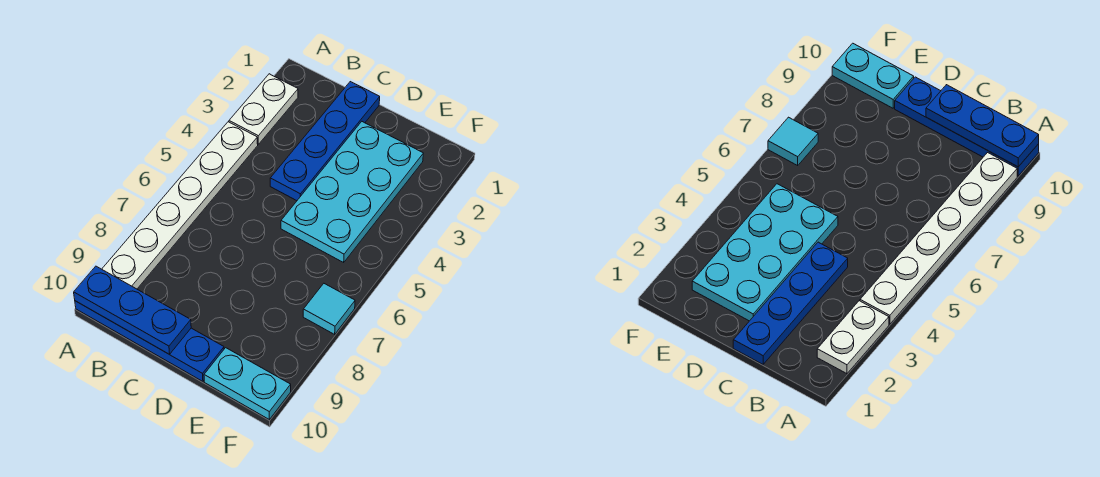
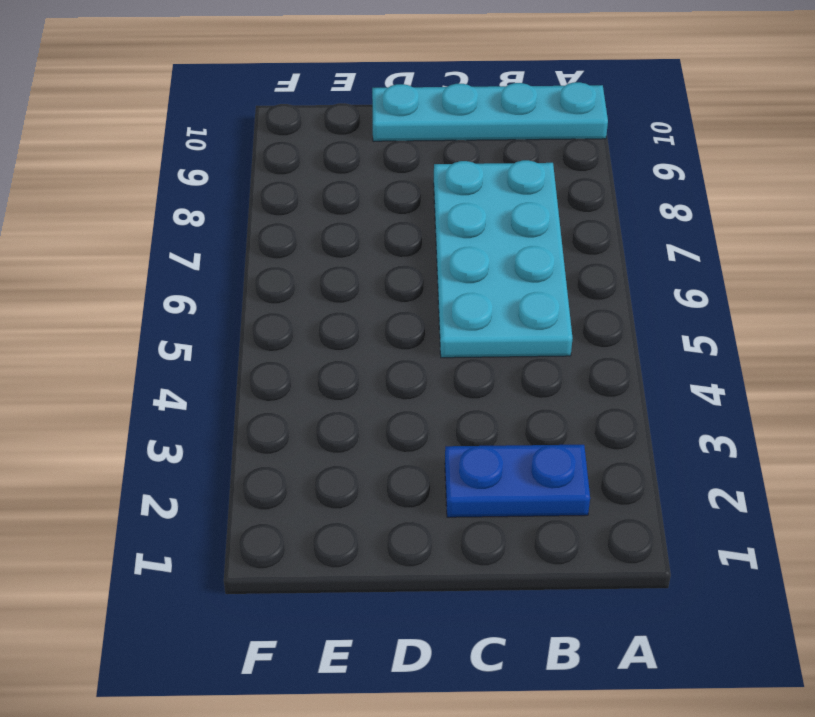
cyan 1x4 plate [372,82,608,141] -> blue 1x4 plate [75,301,224,381]
blue 1x2 plate [445,445,590,517] -> blue 1x4 plate [270,82,380,201]
cyan 2x4 plate [434,160,573,358] -> cyan 2x4 plate moved to [281,122,424,262]
none -> white 1x2 plate [229,74,298,144]
none -> white 1x6 plate [102,122,258,289]

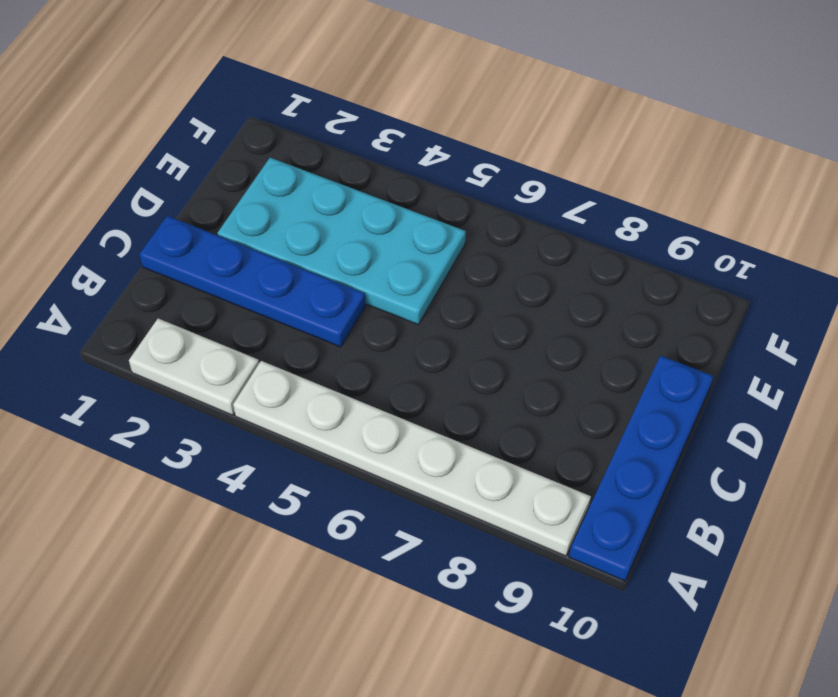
none -> cyan 1x2 plate [204,348,291,419]
none -> cyan 1x1 tile [303,284,355,334]

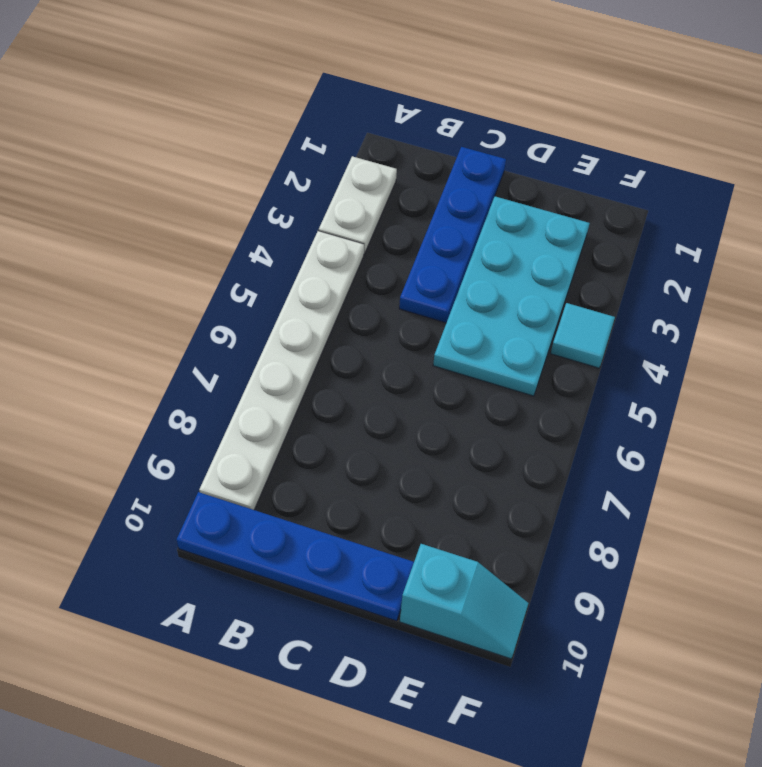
cyan 1x2 slope [400,544,528,659] -> cyan 1x2 plate [204,348,291,419]
cyan 1x1 tile [551,303,615,368] -> cyan 1x1 tile moved to [303,284,355,334]
none -> blue 1x3 plate [74,266,191,354]

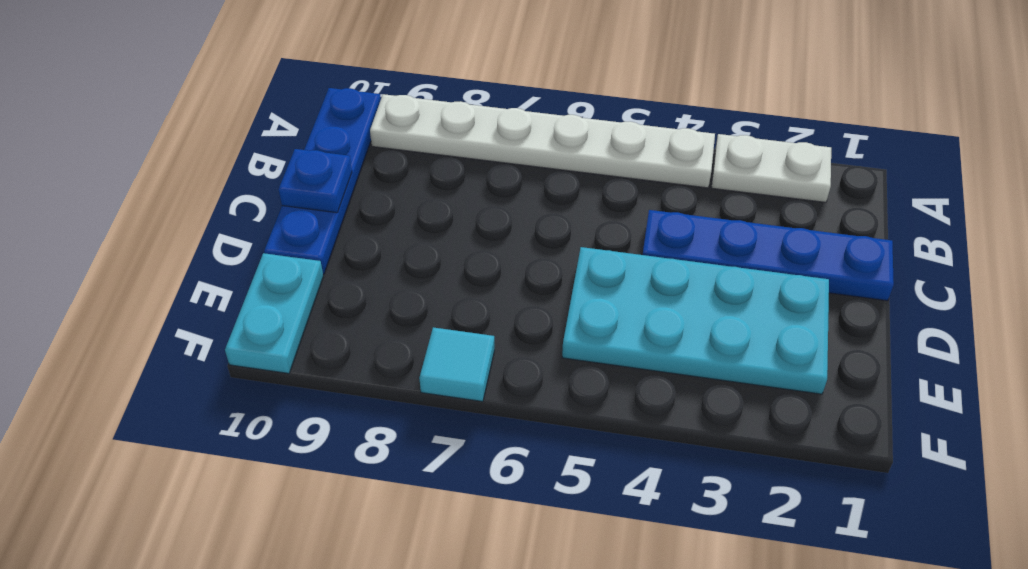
blue 1x1 plate [278,149,352,213] -> blue 1x3 plate [74,266,191,354]

